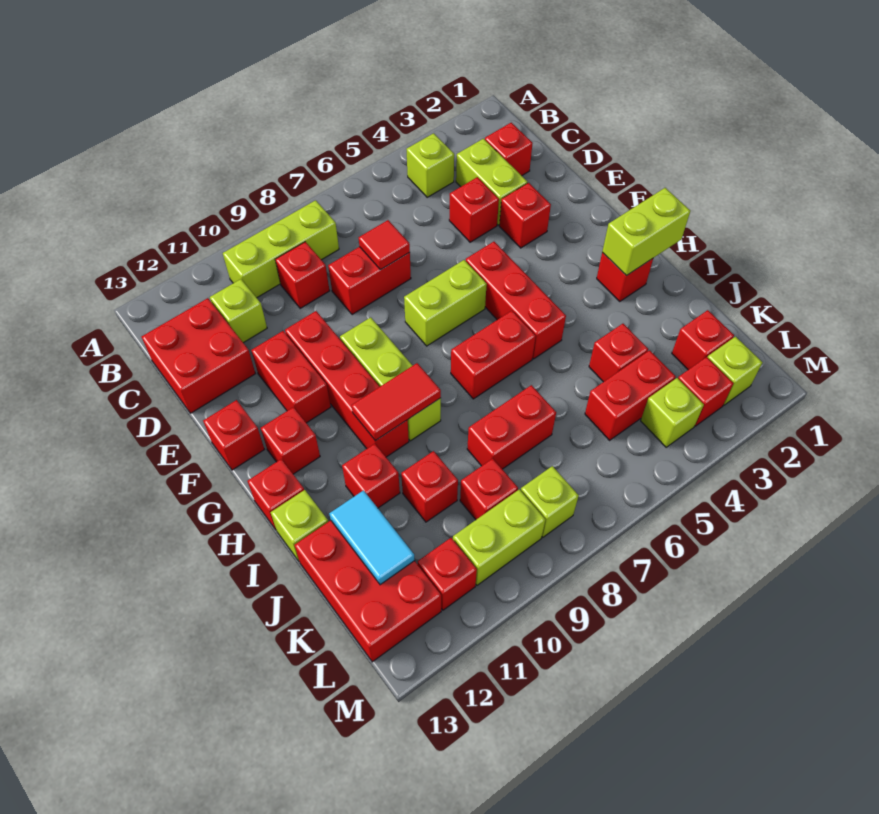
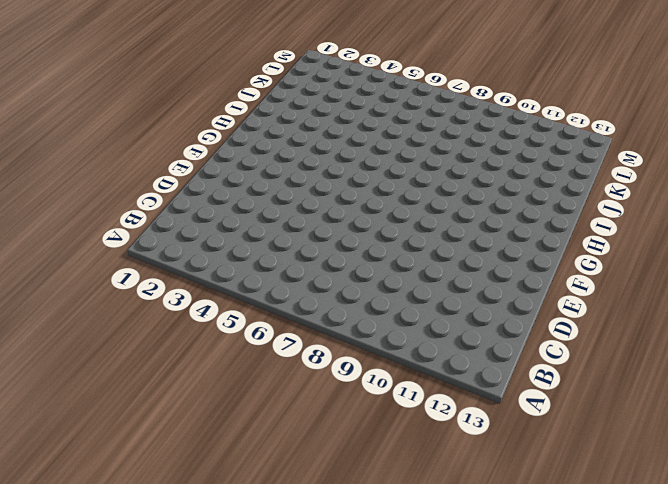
none -> lime 1x1 brick [407,133,454,197]
none -> lime 1x3 brick [223,200,339,298]
none -> red 1x1 brick [485,123,533,176]
none -> lime 1x2 brick [456,139,527,225]

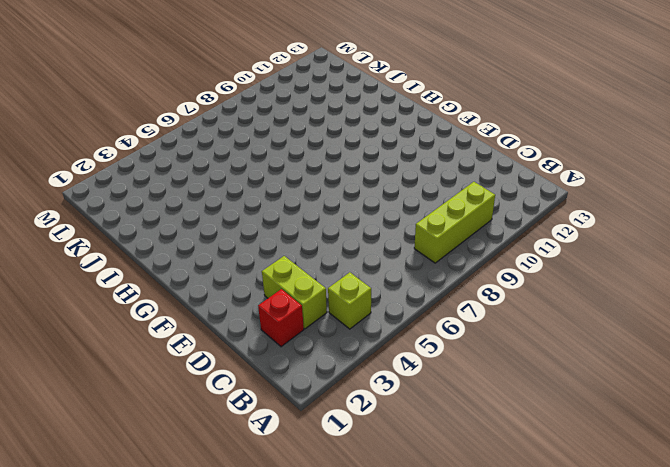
none -> red 1x1 brick [275,242,330,308]
none -> lime 1x1 brick [210,279,267,343]
none -> red 2x2 brick [142,298,256,413]
none -> red 1x1 brick [449,177,499,242]

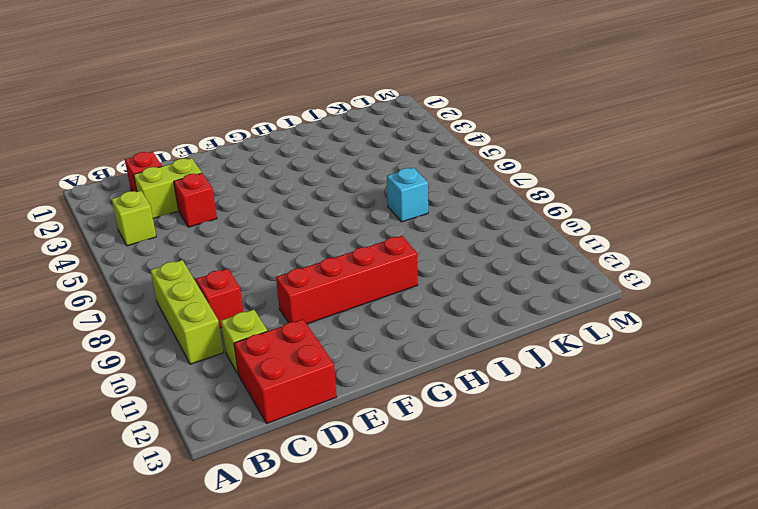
cyan 1x1 brick [387,168,428,222] -> red 1x2 brick [467,385,556,469]
none -> red 1x2 brick [328,247,411,315]
none -> red 1x1 brick [499,183,551,248]
none -> red 1x2 brick [251,331,331,423]
none -> red 1x3 brick [466,242,566,359]

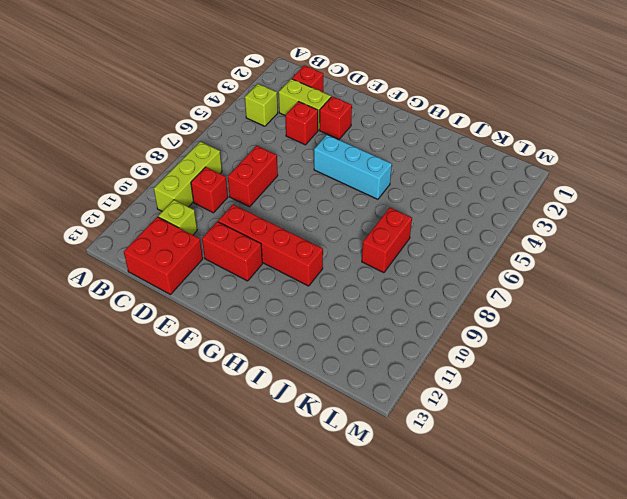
cyan 1x3 brick [314,135,392,199] -> red 1x3 brick [466,242,566,359]
none -> lime 1x2 brick [404,260,487,346]
none -> lime 1x3 brick [340,317,441,441]
none -> red 1x1 brick [203,400,264,470]
none -> red 1x1 brick [261,407,320,474]

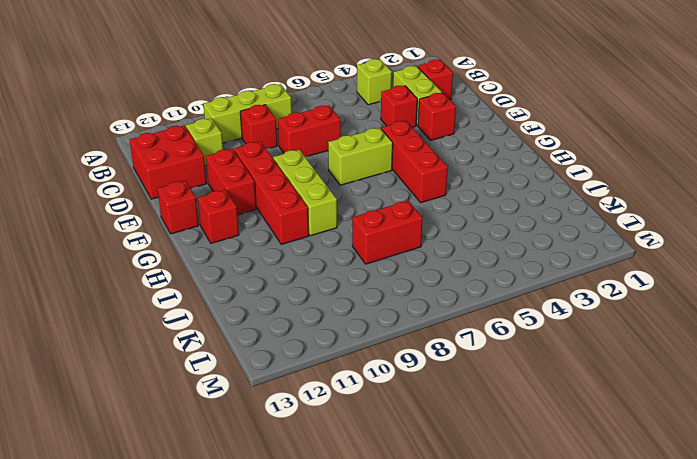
none -> red 1x1 brick [597,253,653,302]
none -> red 1x2 brick [451,311,536,399]
none -> red 1x1 brick [248,459,304,530]
none -> red 1x1 brick [342,444,400,508]

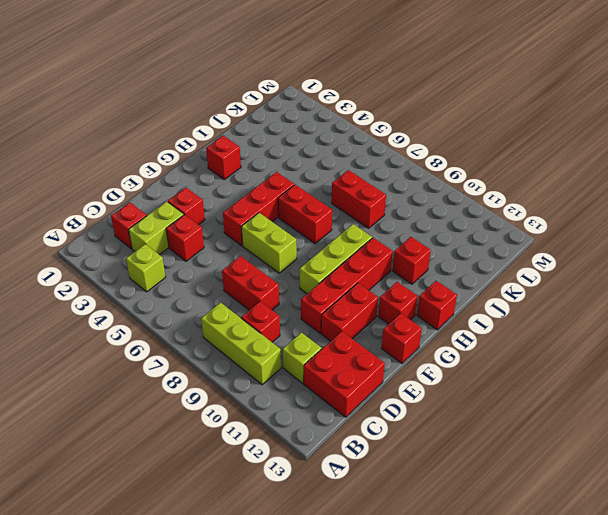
none -> lime 1x1 brick [271,490,328,561]
none -> red 1x1 brick [589,324,648,382]
none -> red 1x1 brick [401,451,458,522]
none -> red 2x3 brick [295,520,441,662]

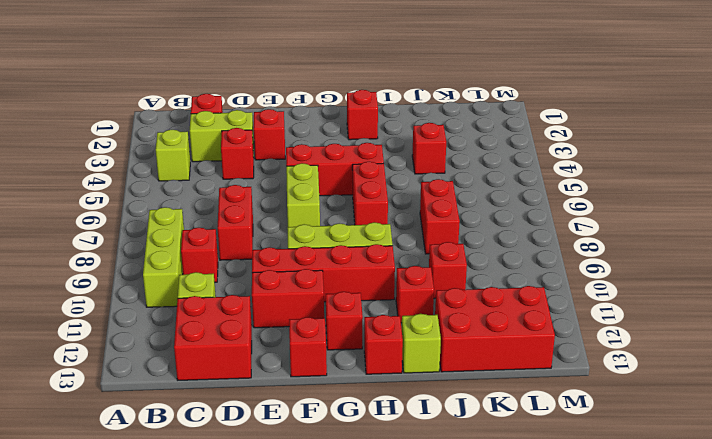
none -> red 1x1 brick [672,310,734,370]
none -> red 1x2 brick [585,350,676,440]
none -> red 1x1 brick [460,459,518,520]
none -> lime 1x1 brick [707,337,762,405]

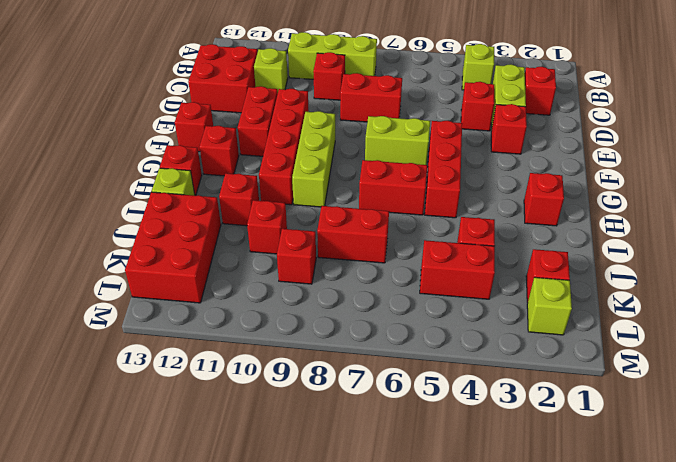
none -> red 1x1 brick [678,357,733,426]
none -> lime 1x1 brick [641,378,704,447]
none -> lime 1x1 brick [521,466,579,537]
none -> lime 1x2 brick [453,489,545,585]

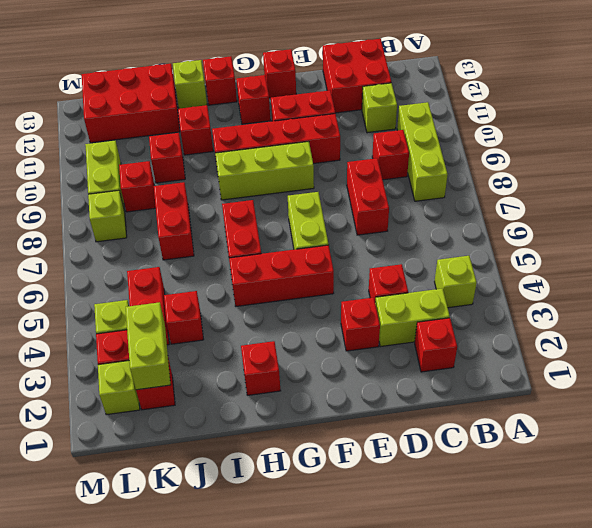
lime 1x2 brick [126,302,171,390] -> lime 1x2 brick moved to [602,188,690,275]
none -> red 1x1 brick [418,538,477,610]
none -> red 1x1 tile [359,220,410,270]
none -> red 1x2 tile [352,363,441,441]
none -> cyan 1x2 tile [329,490,415,585]

